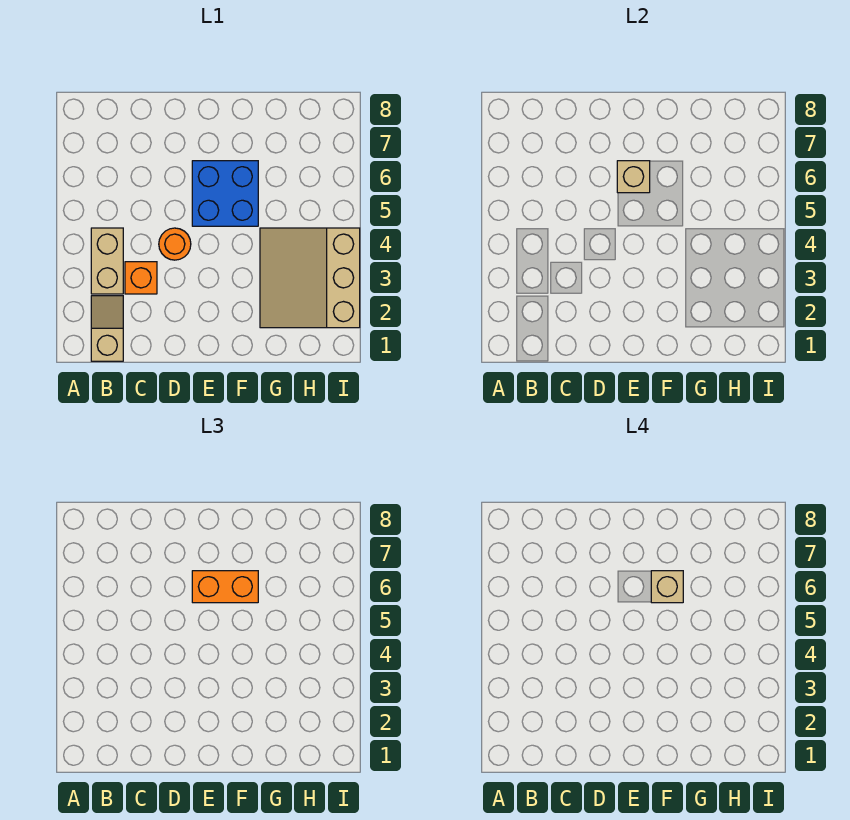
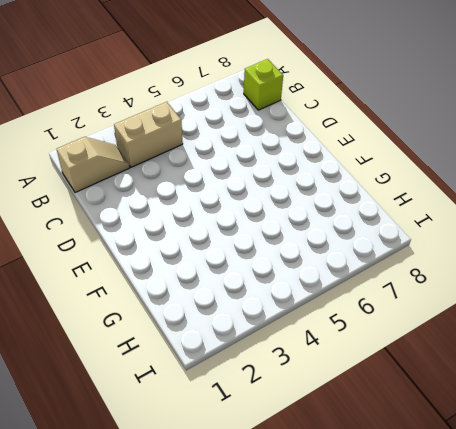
lime 1x1 brick [244,59,283,110] -> none
none -> orange 1x1 brick [125,262,157,294]
none -> orange 1x1 round brick [159,228,191,260]

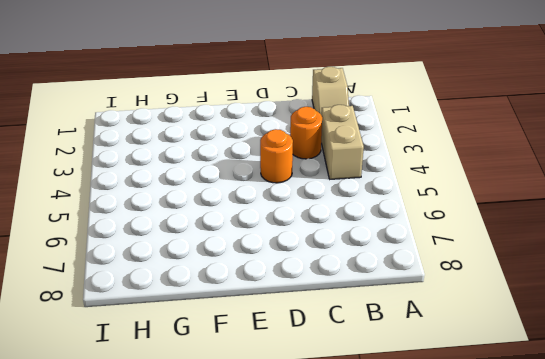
orange 1x1 round brick [290,107,322,159] -> orange 1x1 brick [125,262,157,294]
none -> blue 2x2 brick [192,161,258,226]
none -> tan 3x3 slope [260,228,360,328]

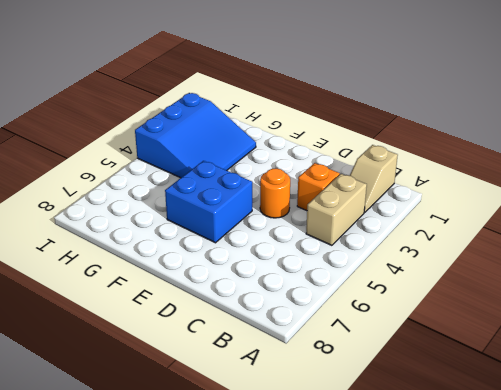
blue 3x3 slope [135,93,256,178] -> tan 3x3 slope [260,228,360,328]
none -> tan 1x1 brick [617,161,650,193]
none -> orange 1x2 brick [192,571,258,603]

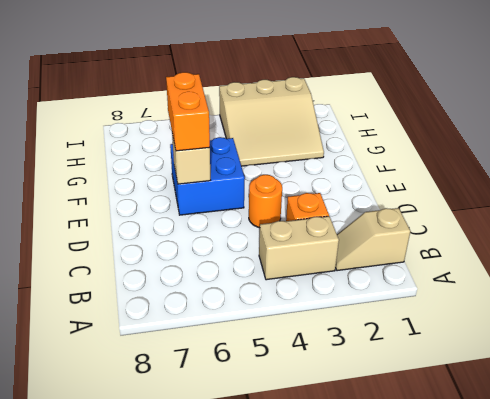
none -> tan 1x1 brick [651,571,683,603]

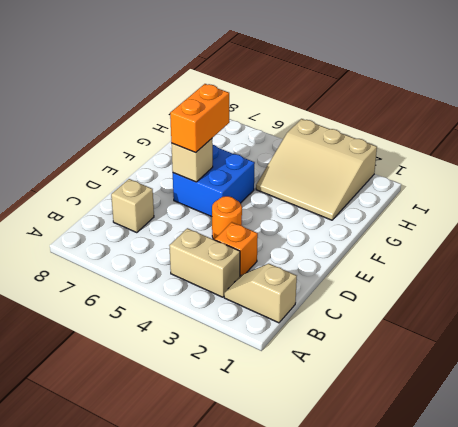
tan 1x1 brick [111,179,154,233] -> tan 1x1 brick moved to [651,571,683,603]

